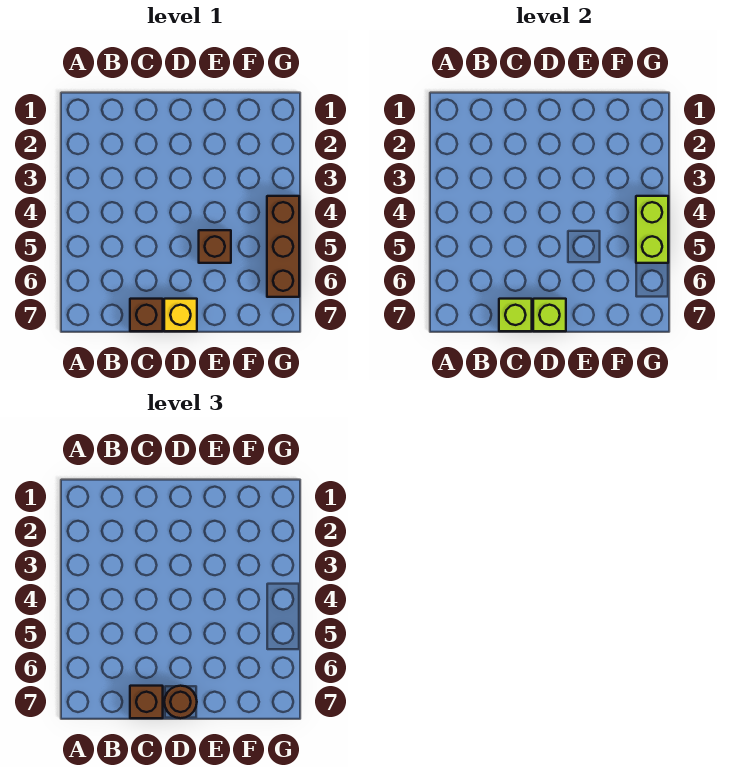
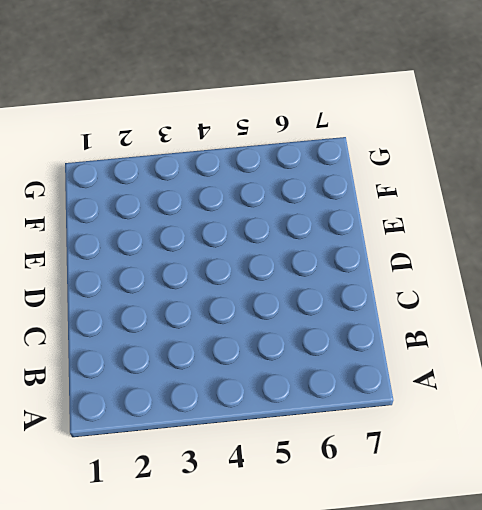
none -> brown 1x1 brick [130,299,163,331]
none -> yellow 1x1 brick [164,299,197,331]

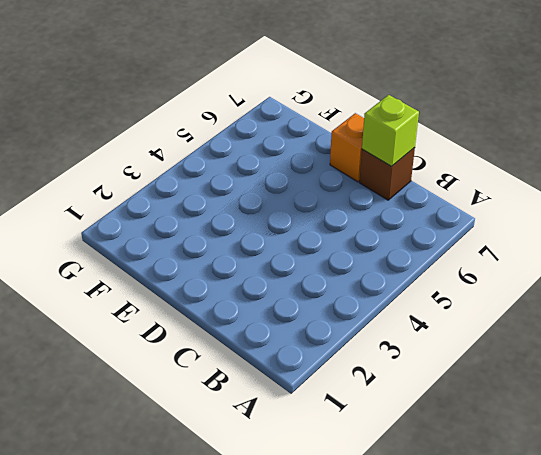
orange 1x1 brick [330,113,364,182] -> yellow 1x1 brick [164,299,197,331]
none -> brown 1x1 brick [199,230,231,263]
none -> brown 1x3 brick [267,196,299,297]

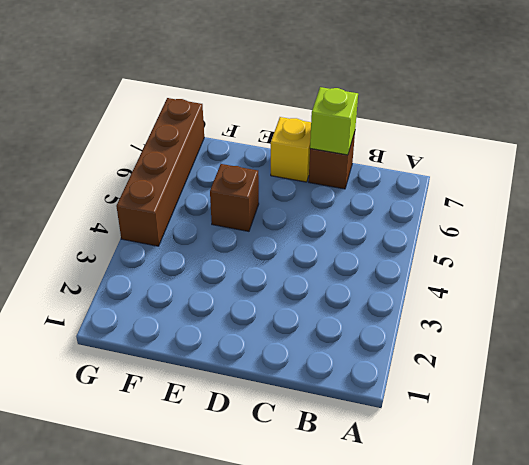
brown 1x4 brick [116,98,204,246] -> brown 1x3 brick [267,196,299,297]
none -> lime 1x1 brick [533,299,566,331]
none -> lime 1x2 brick [636,196,668,263]

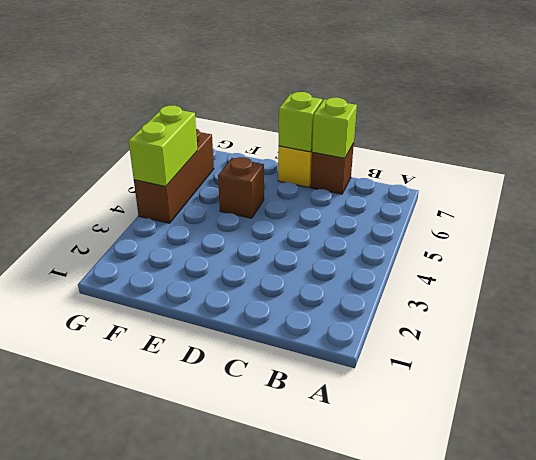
none -> brown 1x1 brick [130,686,163,718]
none -> brown 1x1 round brick [164,686,197,718]

